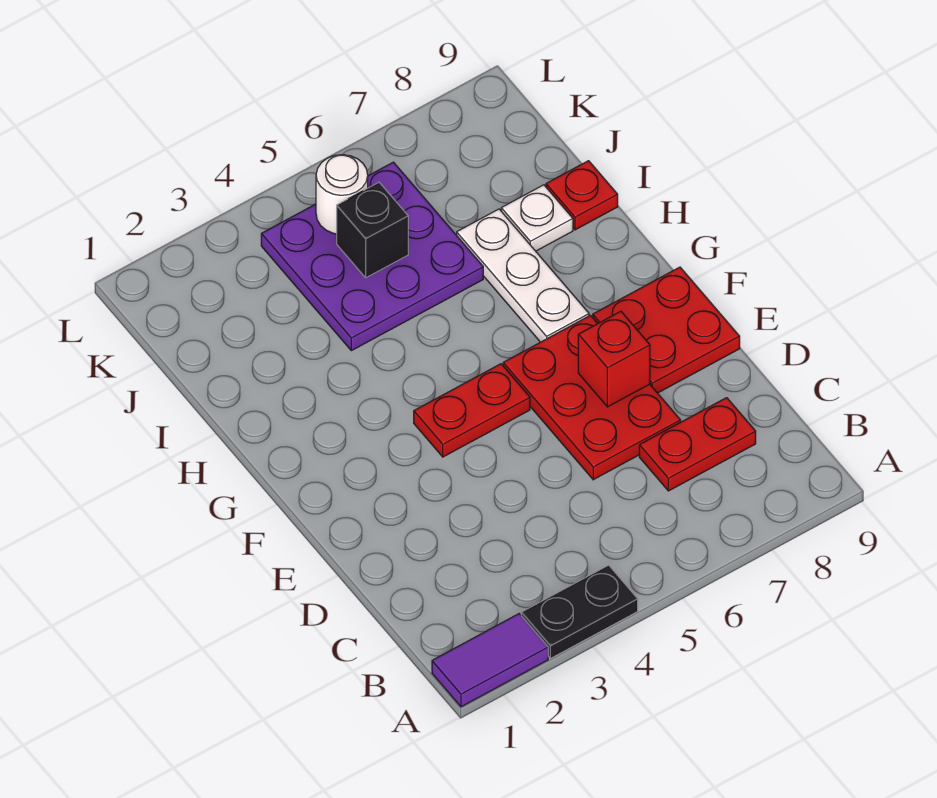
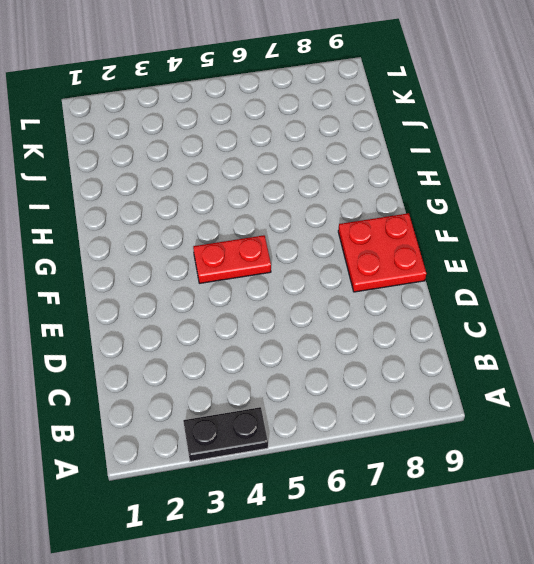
none -> purple 1x2 tile [432,614,548,707]
none -> red 1x2 plate [639,398,756,491]
none -> red 2x3 plate [503,315,681,480]

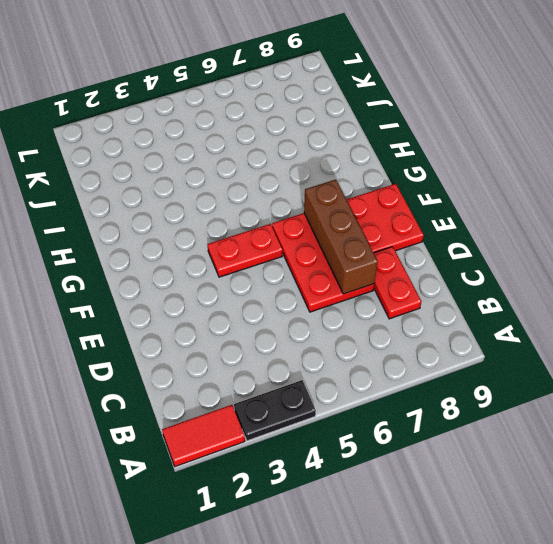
red 1x2 tile [162,405,245,467] -> purple 1x2 tile [432,614,548,707]
red 1x2 plate [374,247,421,319] -> red 1x2 plate turned to [639,398,756,491]
brown 1x3 brick [304,180,378,294] -> red 1x1 brick [578,311,650,407]
none -> white 1x3 plate [457,209,589,342]
none -> purple 3x3 plate [261,162,483,351]
none -> white 1x1 plate [501,185,573,251]

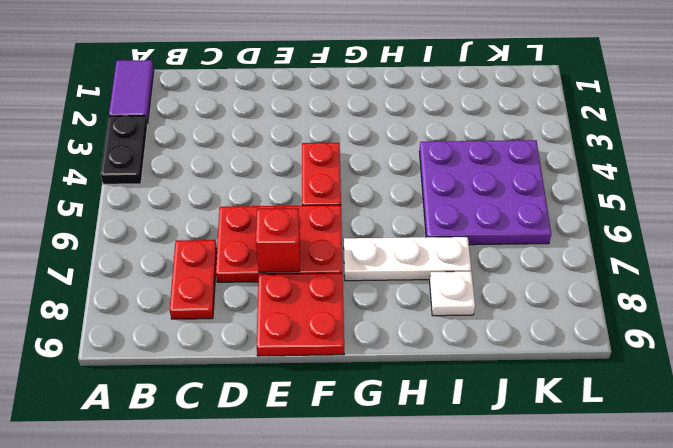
none -> red 1x1 plate [546,161,618,230]
none -> black 1x1 brick [337,182,408,278]
none -> white 1x1 round brick [316,155,368,234]

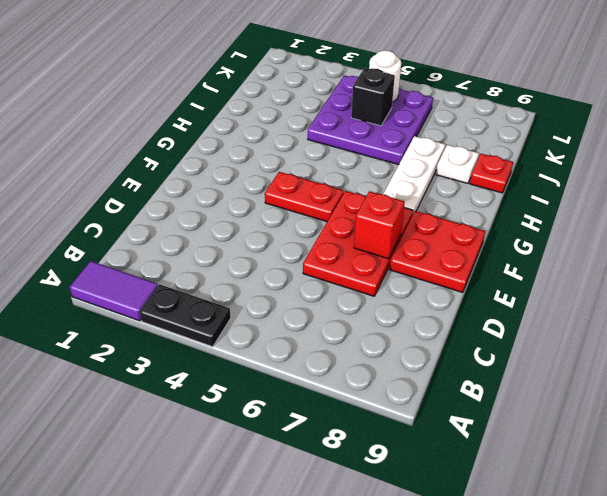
none -> red 1x2 plate [639,398,756,491]

